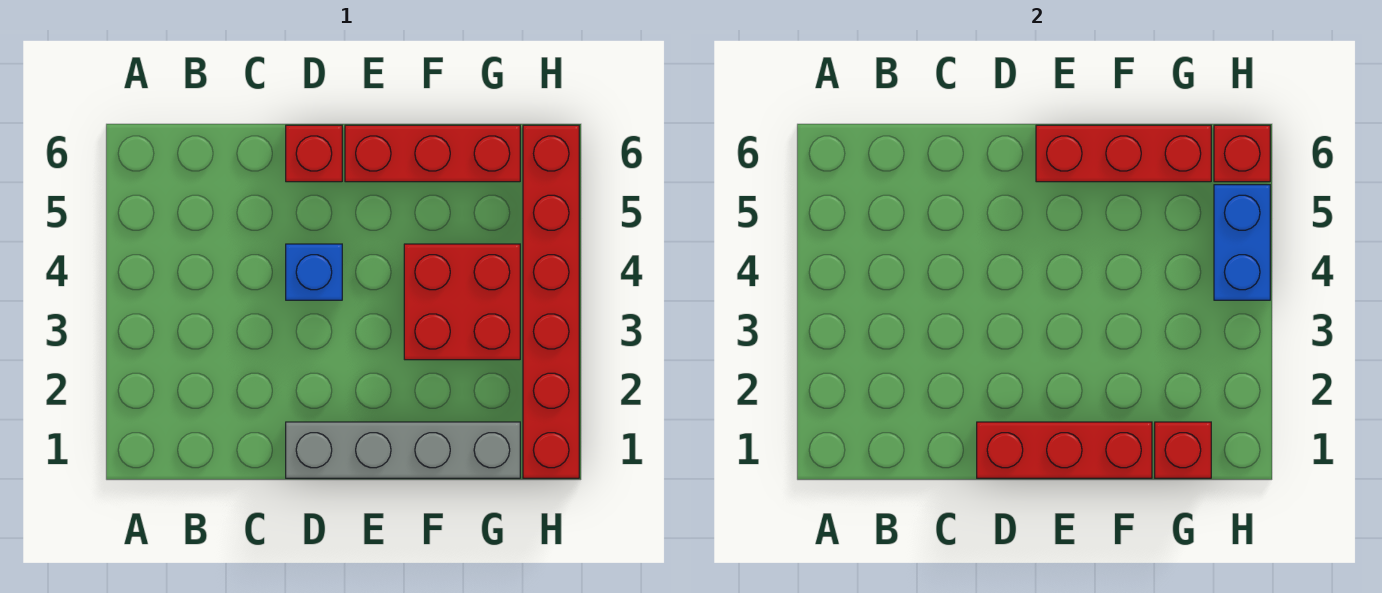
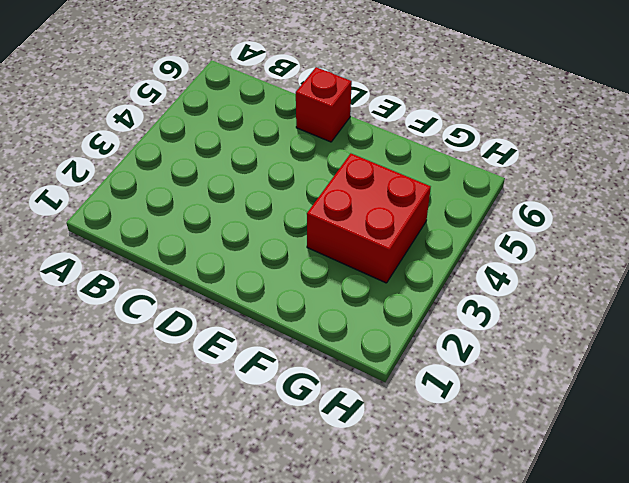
none -> grey 1x4 brick [286,422,520,478]
none -> blue 1x1 brick [286,244,342,300]

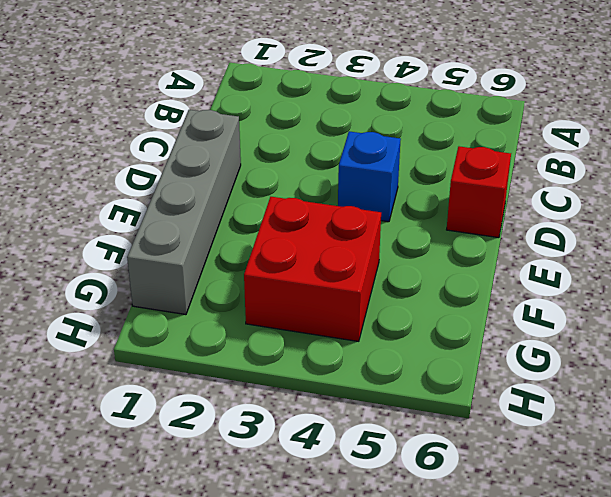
none -> red 1x3 brick [345,125,520,182]
none -> red 1x6 brick [523,125,579,478]

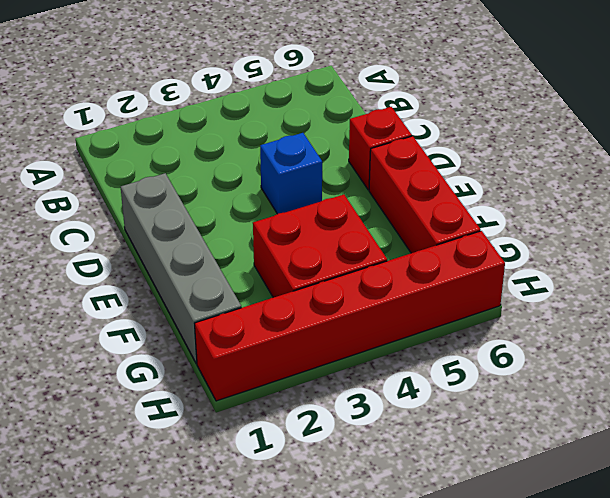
none -> red 1x3 brick [977,422,1152,478]
none -> red 1x3 brick [1036,125,1211,182]

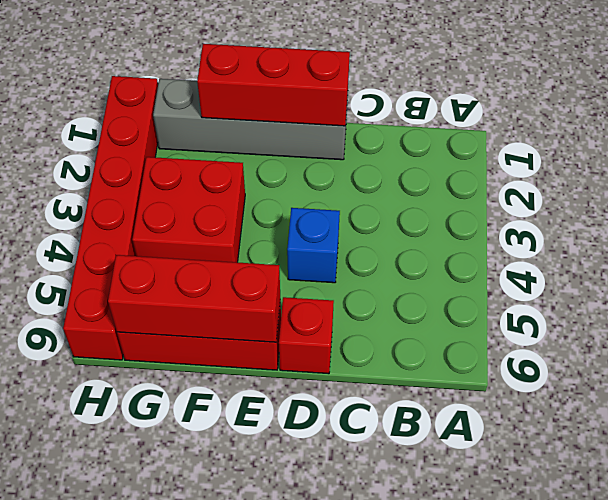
none -> red 1x1 brick [1155,422,1211,478]
none -> blue 1x2 brick [1214,185,1270,300]

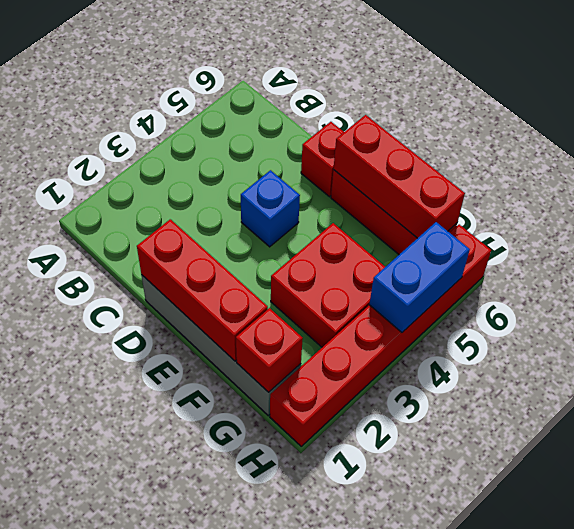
none -> red 1x1 brick [1214,125,1270,182]

